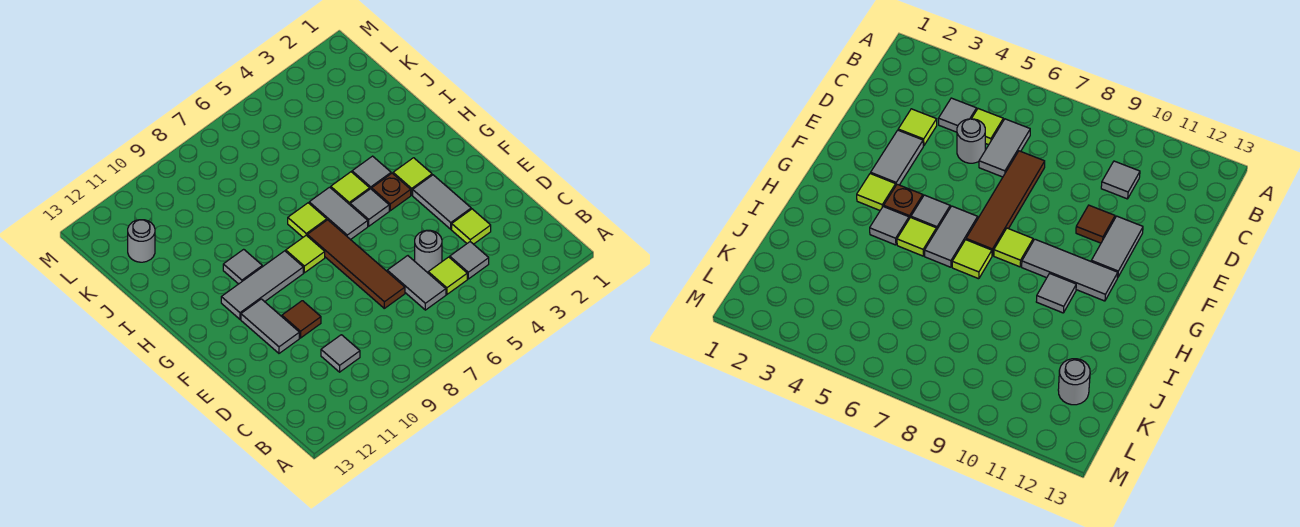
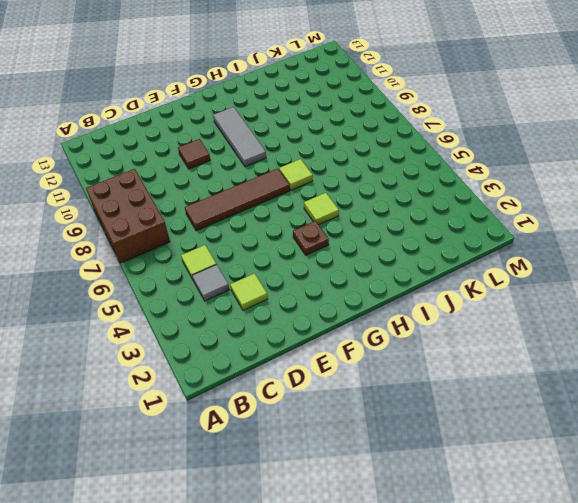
brown 2x3 brick [86,169,170,263] -> none
none -> grey 1x2 tile [387,256,446,310]
none -> grey 1x1 tile [321,335,360,372]
none -> grey 1x1 round brick [415,230,442,273]

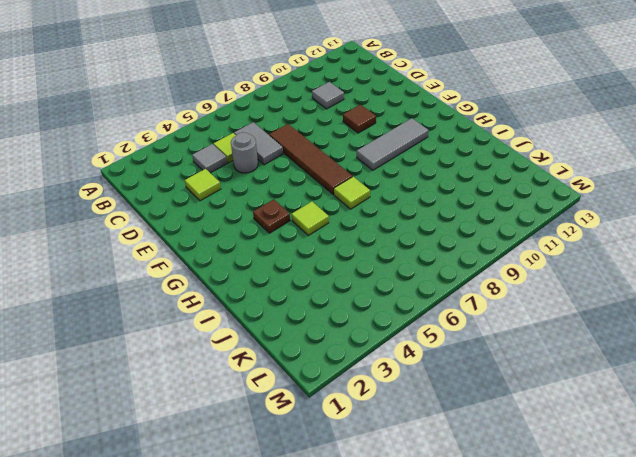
none -> grey 1x2 tile [413,175,471,229]
none -> grey 1x2 tile [241,299,299,353]
none -> lime 1x1 tile [393,158,432,195]

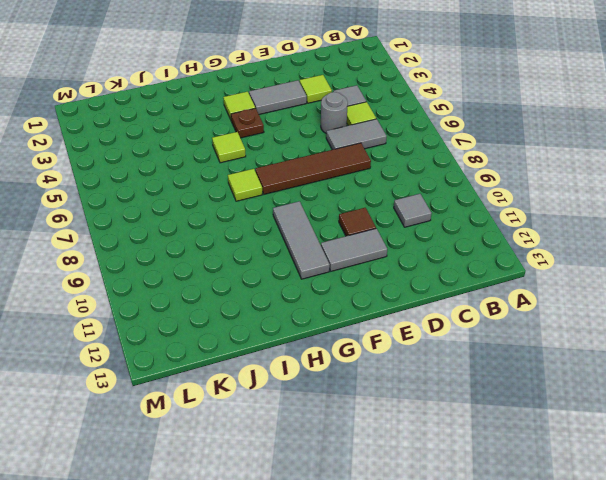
none -> grey 1x1 tile [350,189,389,226]
none -> grey 1x2 tile [309,187,368,240]
none -> lime 1x1 tile [286,235,325,273]

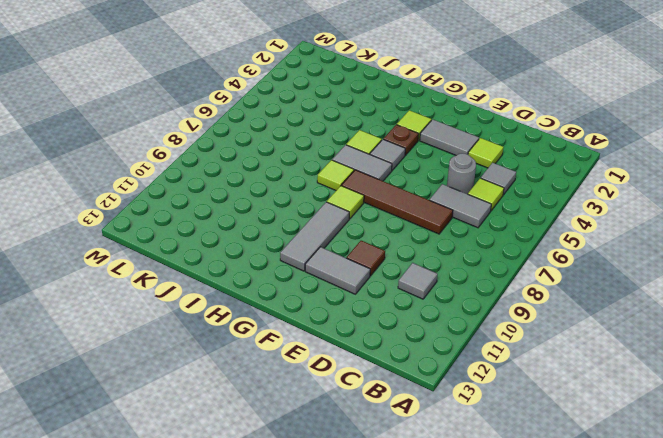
none -> grey 1x1 tile [352,156,391,189]
none -> grey 1x1 tile [223,249,262,284]
none -> grey 1x1 round brick [128,220,155,262]

